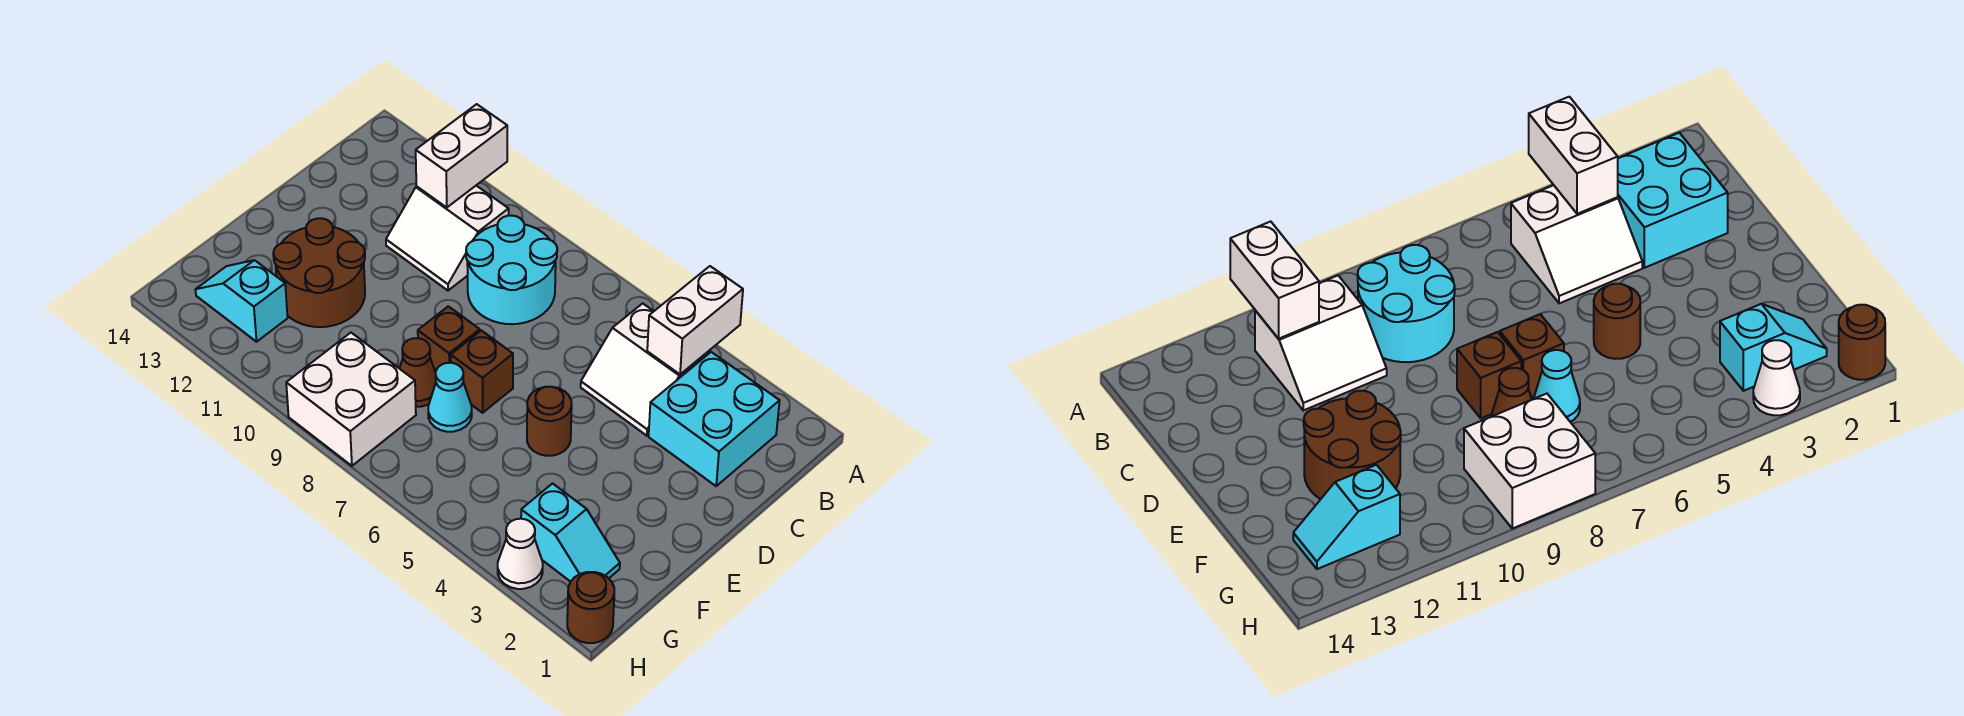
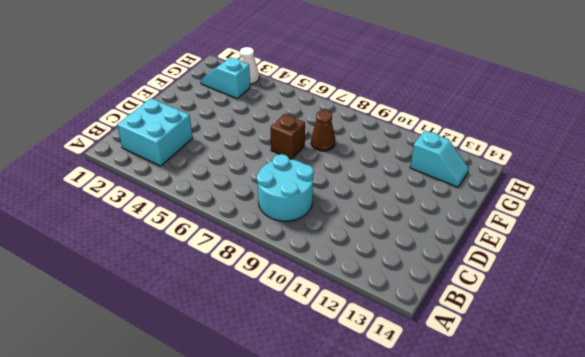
none -> white 2x2 slope [581,303,709,436]
none -> white 2x2 slope [386,186,509,290]
none -> brown 1x1 round brick [527,387,572,456]

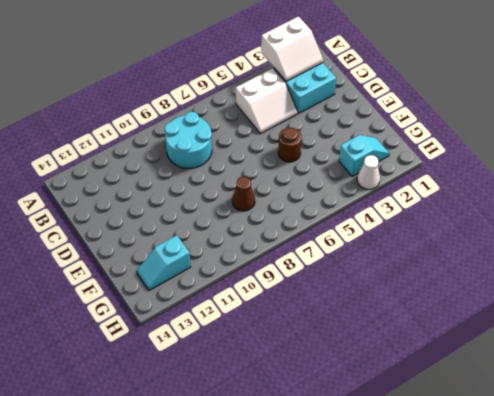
white 2x2 slope [261,17,323,82] -> white 2x2 slope moved to [386,186,509,290]
none -> brown 1x1 brick [451,331,513,413]
none -> brown 1x1 brick [418,306,480,372]
none -> brown 2x2 round brick [273,218,365,327]

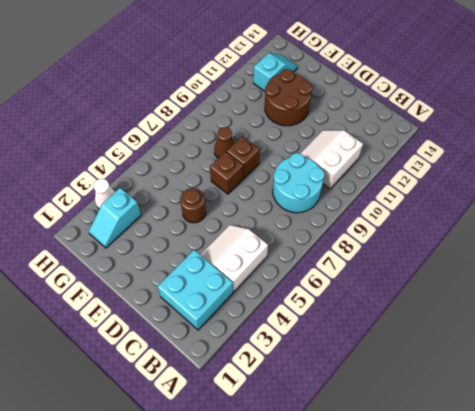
none -> cyan 1x1 cone [428,363,472,432]
none -> white 2x2 brick [286,333,416,466]
none -> brown 1x1 round brick [567,572,614,643]

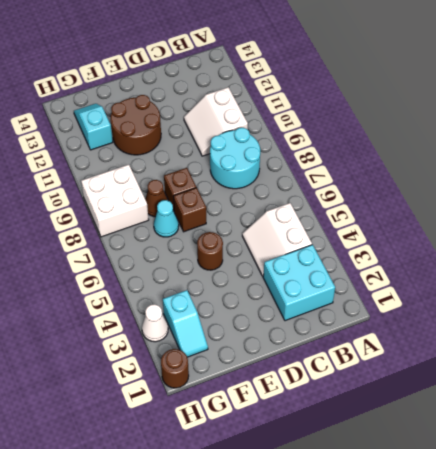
none -> white 1x2 brick [647,266,743,374]
none -> white 1x2 brick [416,104,507,207]

